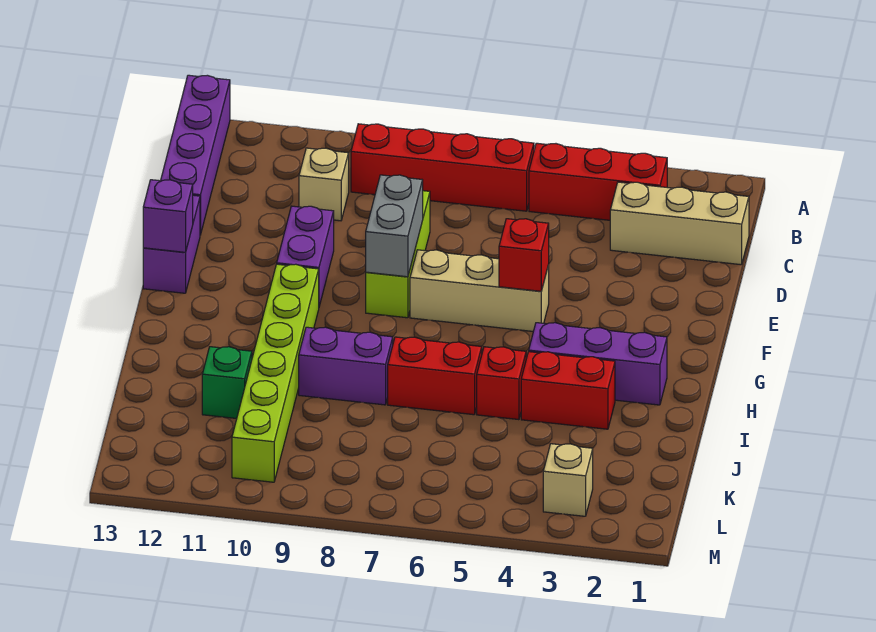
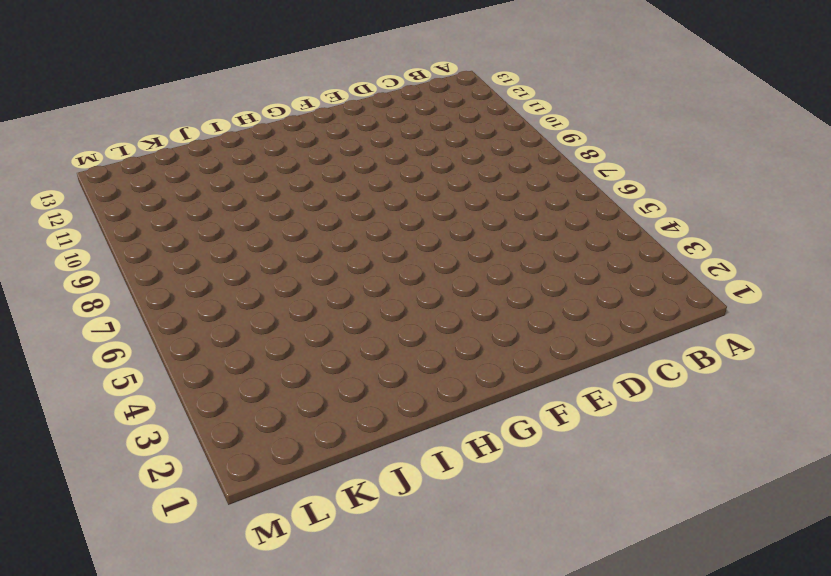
none -> purple 1x4 brick [161,75,230,235]
none -> red 1x3 brick [529,143,667,220]
none -> red 1x4 brick [351,124,534,211]

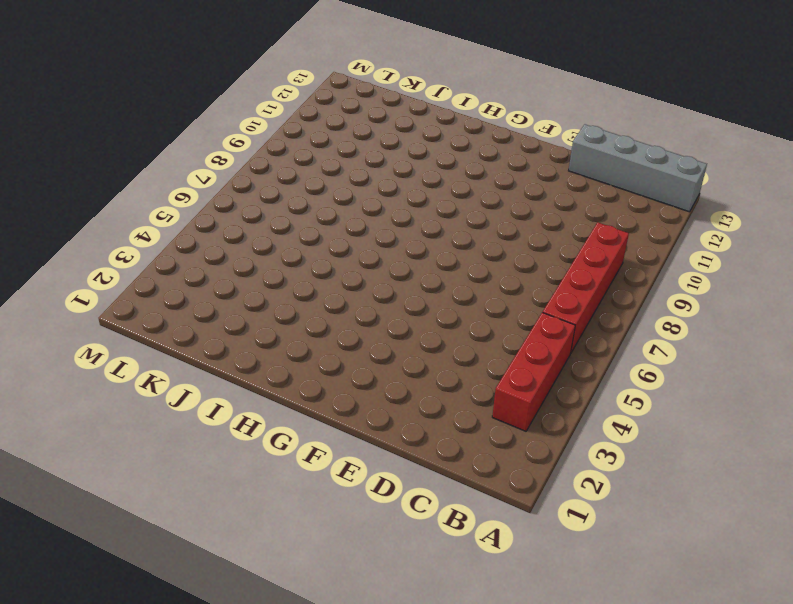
grey 1x4 brick [569,124,707,212] -> purple 1x4 brick [161,75,230,235]
none -> tan 1x3 brick [610,182,749,265]
none -> tan 1x1 brick [299,148,349,221]
none -> lime 1x3 brick [366,191,430,318]

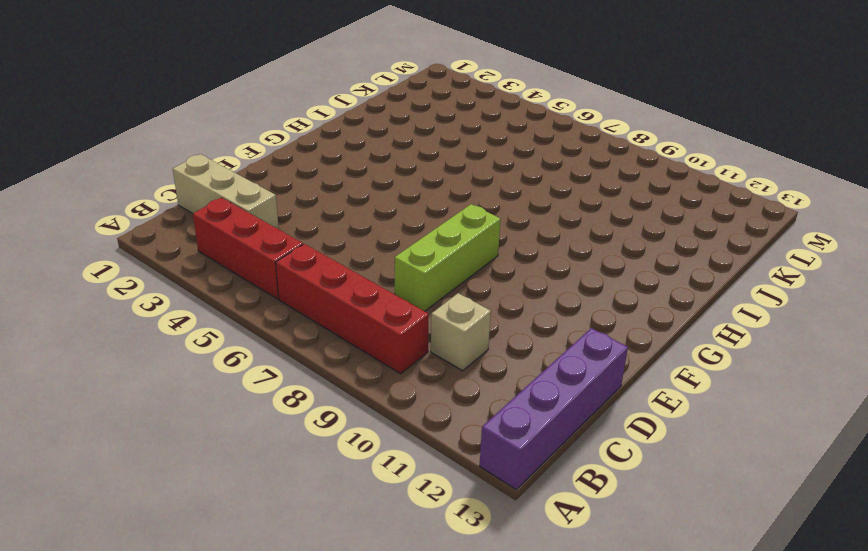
none -> purple 1x2 brick [277,206,334,306]
none -> purple 1x2 brick [143,195,200,293]
none -> tan 1x3 brick [410,250,549,331]

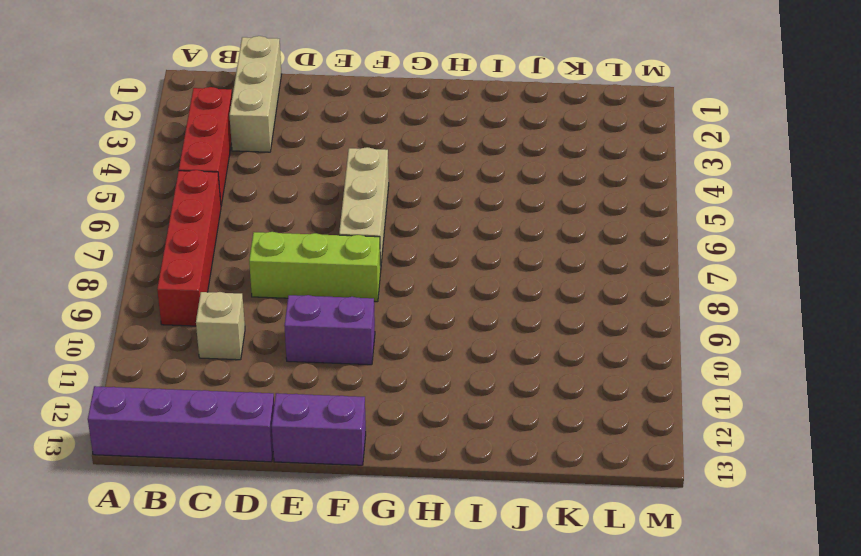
none -> lime 1x6 brick [232,264,319,482]
none -> purple 1x3 brick [529,323,667,405]
none -> red 1x2 brick [521,352,615,429]

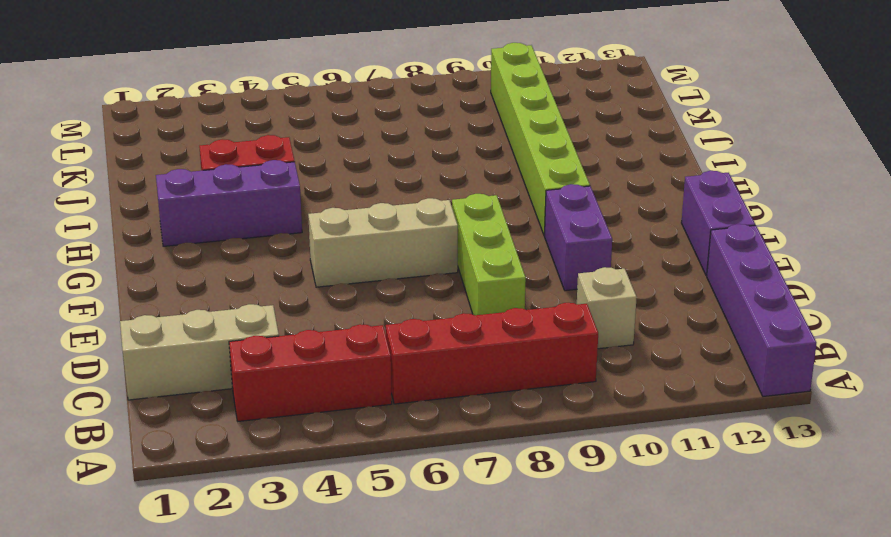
none -> red 1x1 brick [477,347,526,420]
none -> red 1x2 brick [388,337,482,415]
none -> purple 1x2 brick [299,327,393,405]

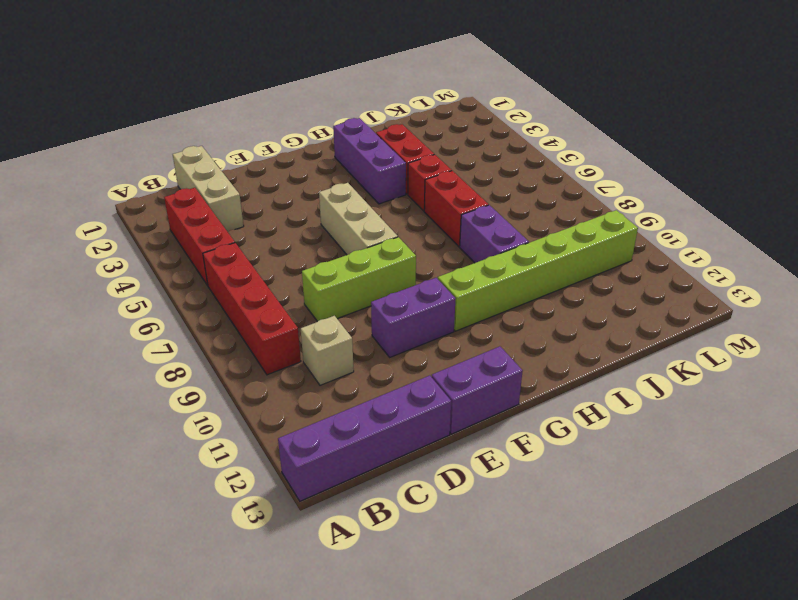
none -> green 1x1 brick [202,347,252,419]
none -> tan 1x1 brick [543,444,593,516]
none -> grey 1x2 brick [366,175,423,277]

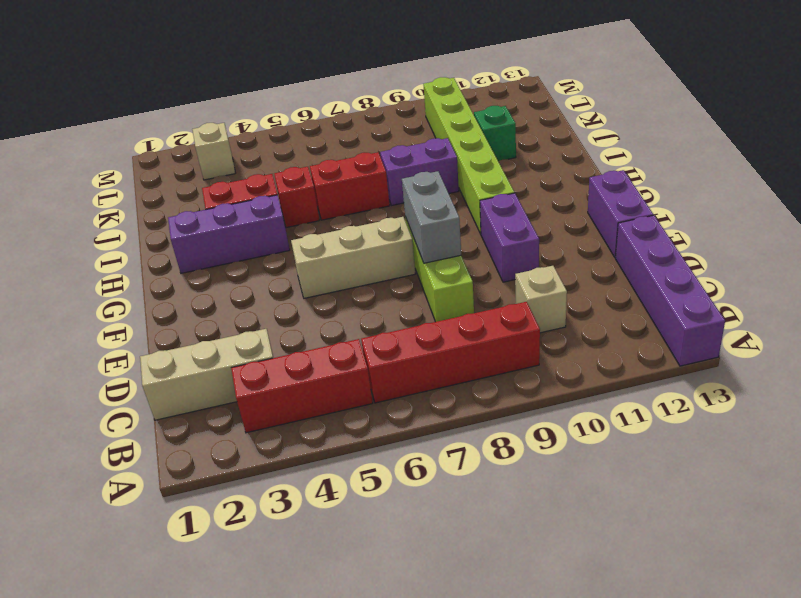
none -> red 1x1 brick [499,219,549,291]
none -> purple 1x1 brick [143,180,193,252]

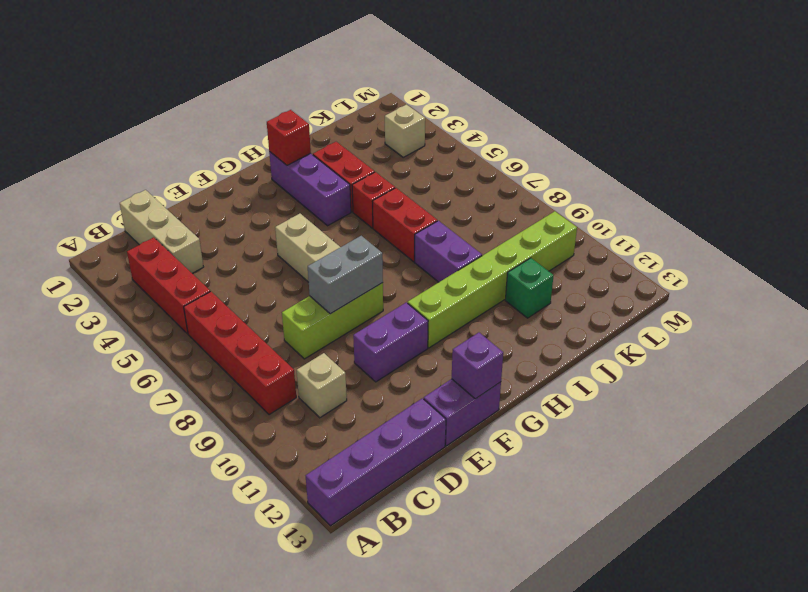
red 1x1 brick [267,110,311,165] -> red 1x1 brick moved to [499,219,549,291]

